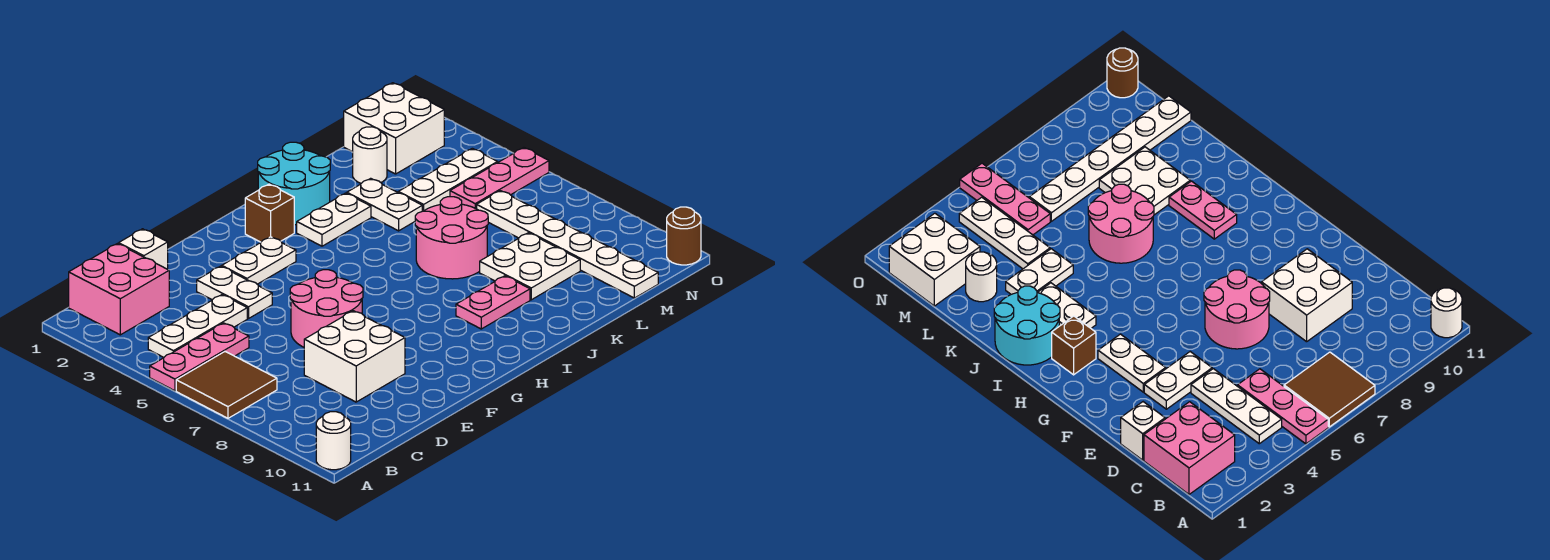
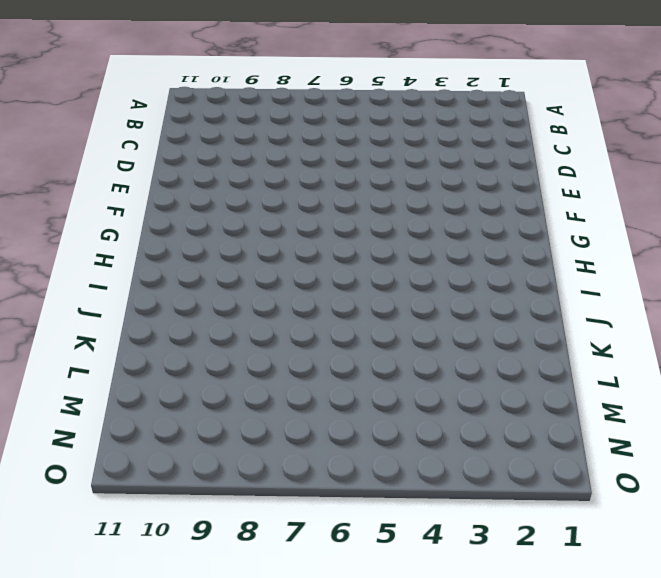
none -> pink 1x3 plate [150,323,249,391]
none -> brown 2x2 tile [176,352,277,418]
none -> white 1x1 round brick [316,412,351,470]

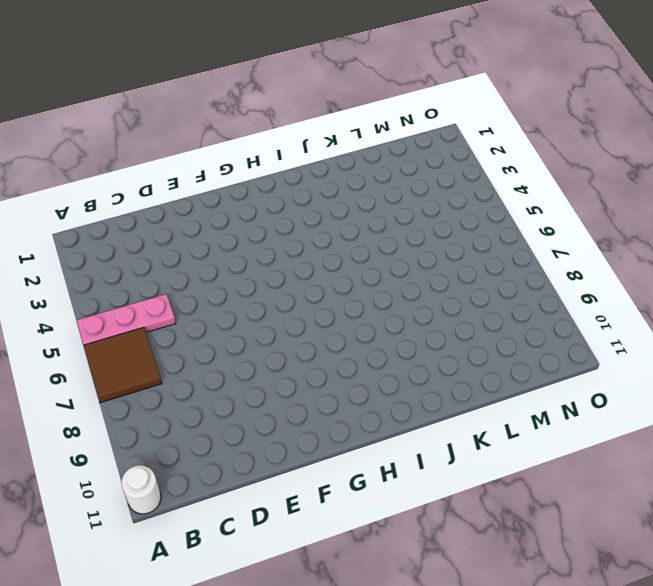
none -> pink 2x2 brick [69,244,169,335]
none -> white 1x3 plate [148,295,247,357]
none -> white 1x1 brick [119,229,168,269]

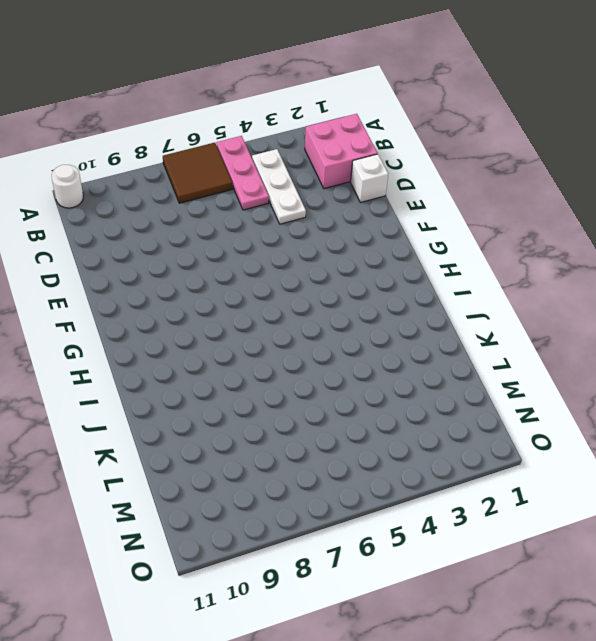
none -> white 2x2 brick [304,311,405,402]
none -> white 1x2 plate [197,266,272,319]
none -> pink 2x2 round brick [290,270,363,347]

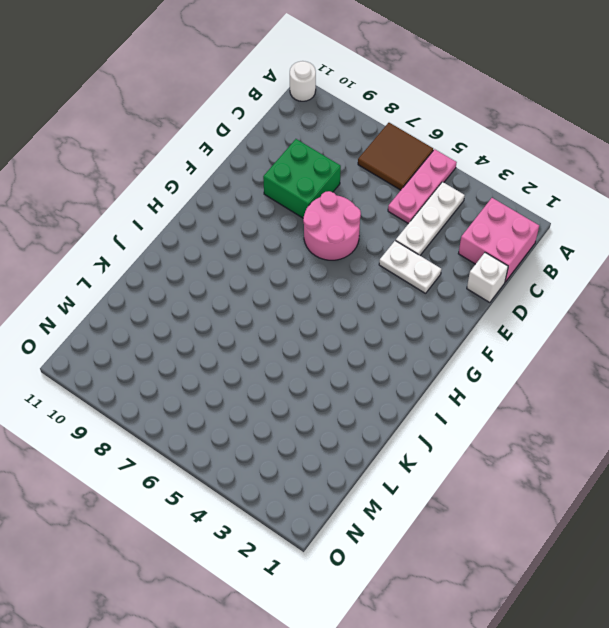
green 2x2 brick [263,139,341,218] -> white 2x2 brick [304,311,405,402]
none -> white 1x2 plate [222,237,296,284]
none -> brown 1x1 brick [245,184,294,242]
none -> cyan 2x2 round brick [258,142,330,225]

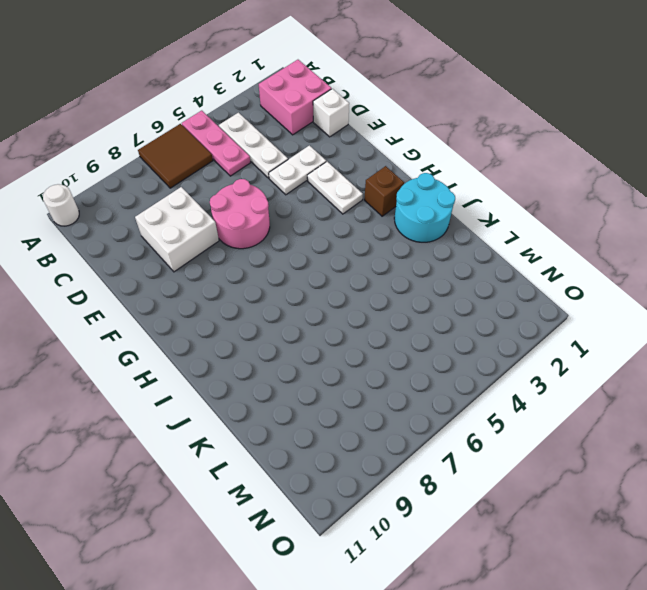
none -> white 1x2 plate [297,193,371,246]
none -> pink 1x2 plate [456,276,530,329]
none -> pink 2x2 round brick [415,197,488,279]

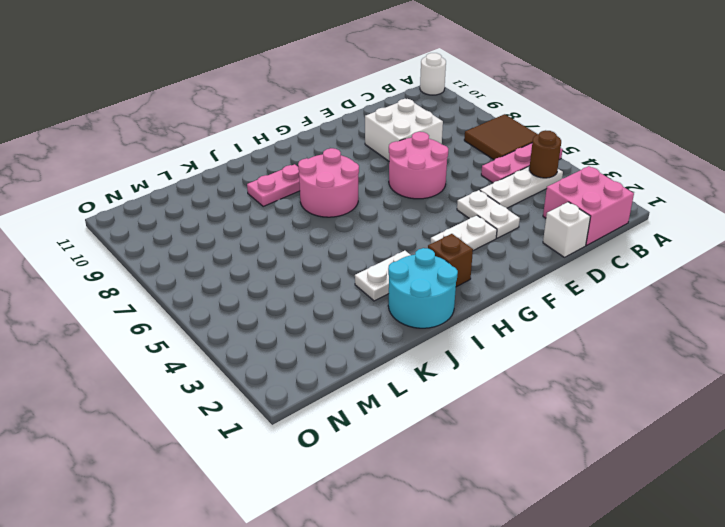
brown 1x1 round brick [529,130,561,178] -> brown 1x1 round brick moved to [667,207,701,265]
pink 2x2 round brick [298,148,359,217] -> pink 2x2 round brick moved to [415,197,488,279]
none -> white 1x2 plate [347,178,422,231]
none -> white 2x2 plate [480,233,580,300]
none -> white 1x1 round brick [353,127,387,183]

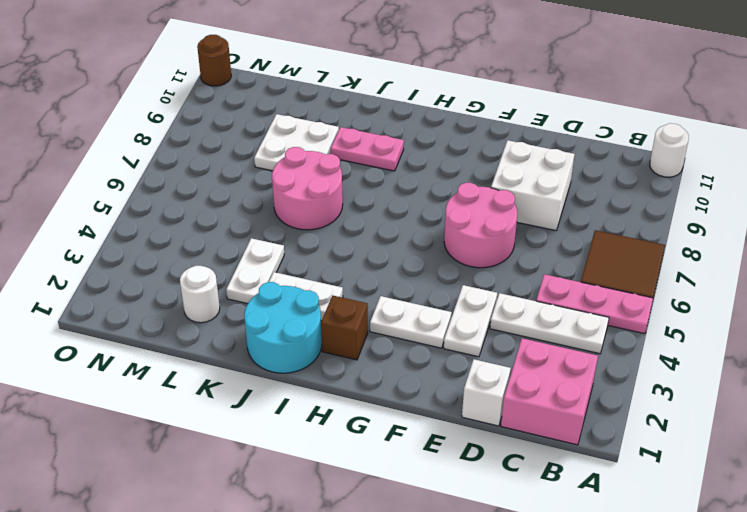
none -> white 1x3 plate [398,148,498,211]
none -> white 2x2 brick [344,83,444,174]
none -> pink 1x3 plate [450,148,549,209]

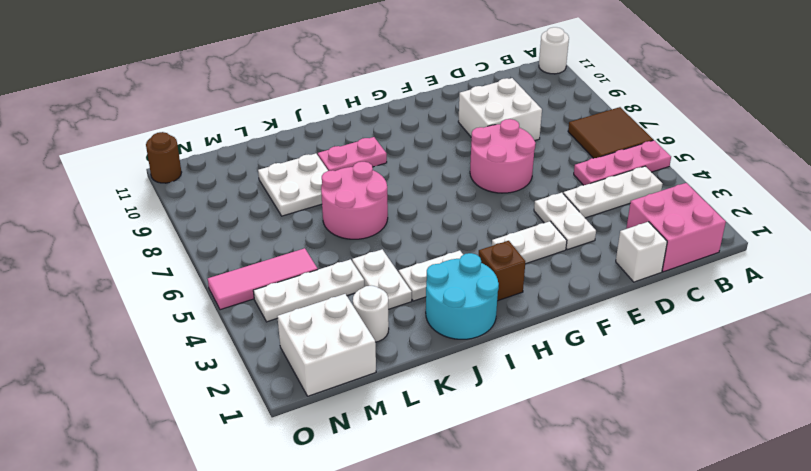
pink 1x3 tile [208,248,318,310] -> pink 1x3 plate [450,148,549,209]
none -> white 1x6 plate [477,191,658,298]

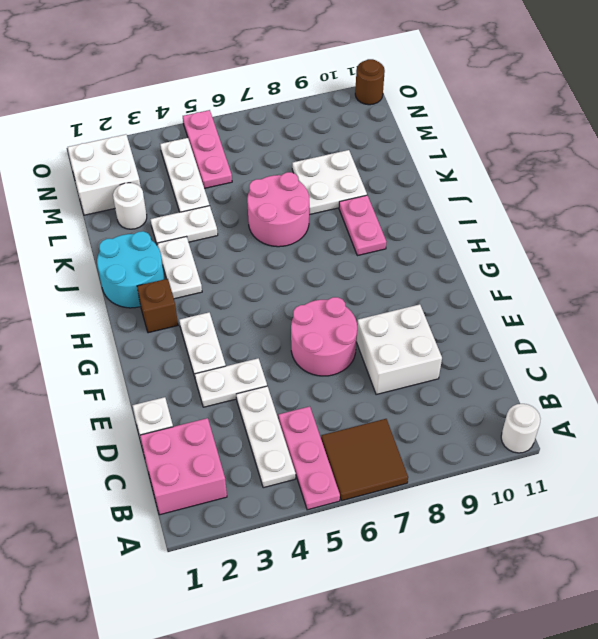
none -> white 1x6 plate [477,191,658,298]

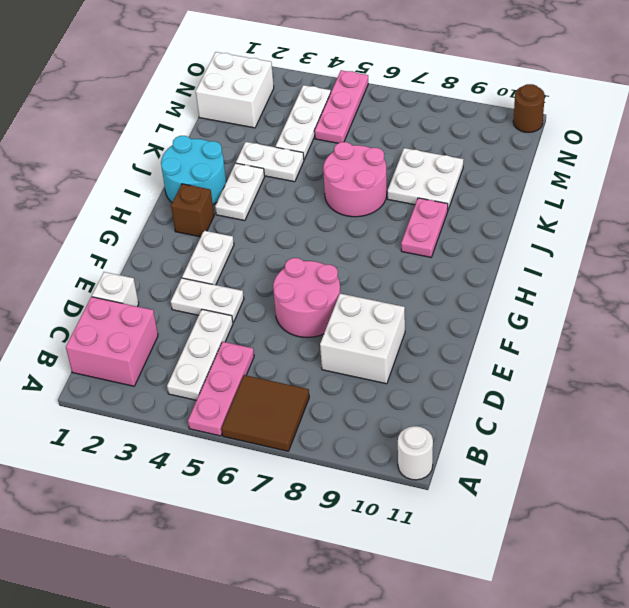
none -> white 1x1 round brick [353,127,387,183]
none -> white 1x6 plate [477,191,658,298]

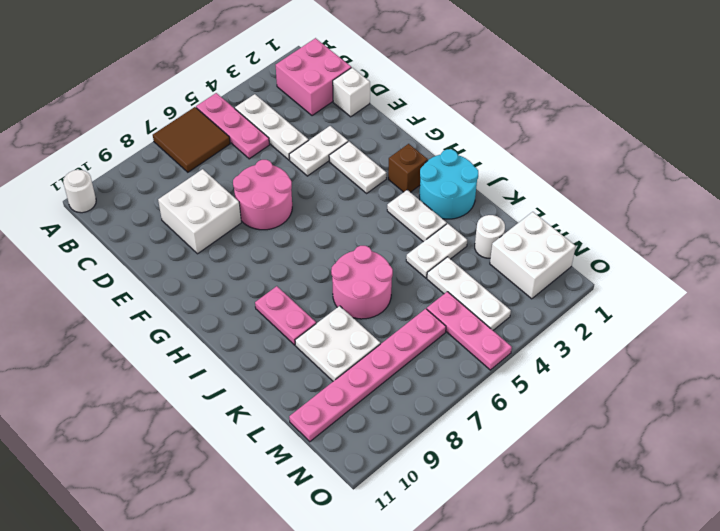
pink 1x6 plate [289,309,446,442] -> white 1x6 plate [477,191,658,298]
none -> brown 1x1 round brick [667,207,701,265]

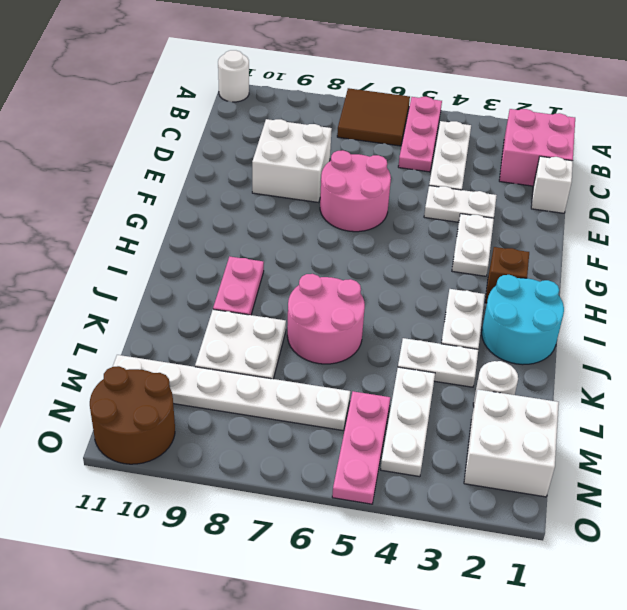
brown 2x2 round brick [90,366,175,464] -> brown 1x1 round brick [667,207,701,265]

